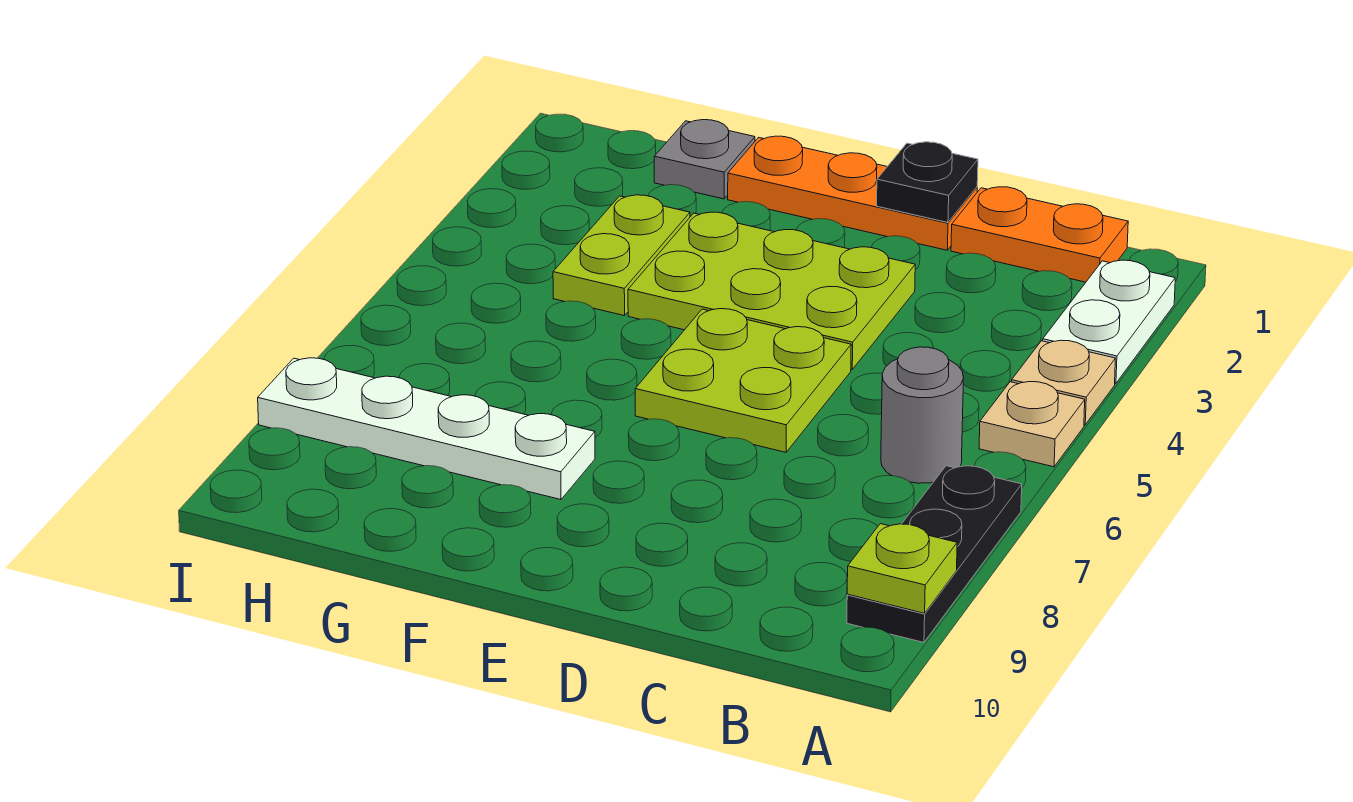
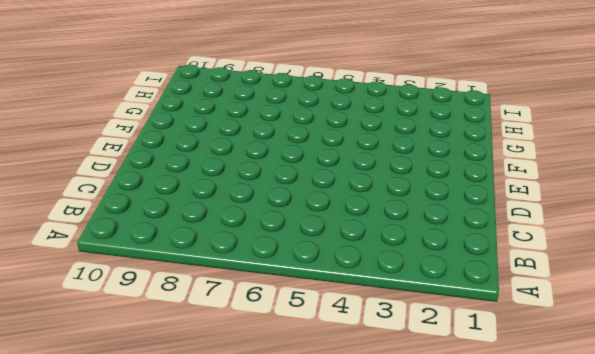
none -> white 1x2 plate [1043,260,1175,383]
none -> tan 1x1 plate [1012,340,1115,425]
none -> tan 1x1 plate [979,382,1085,467]

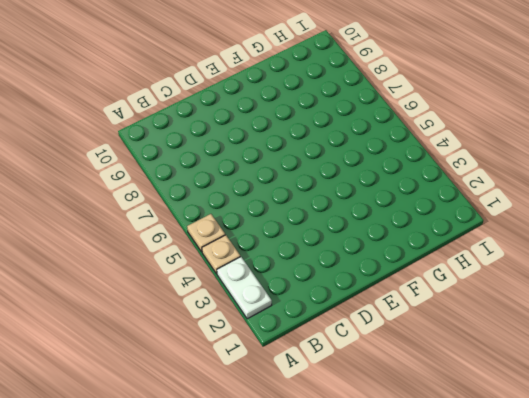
none -> black 1x3 plate [847,466,1022,642]
none -> orange 1x2 plate [951,187,1128,282]
none -> grey 1x1 round brick [881,347,964,483]

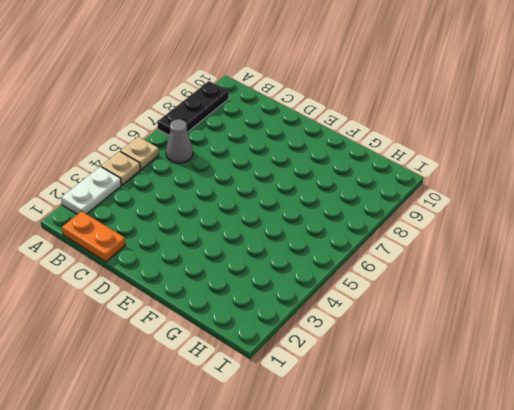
grey 1x1 cone [166,119,193,163] -> grey 1x1 round brick [881,347,964,483]
none -> orange 1x3 plate [728,136,977,250]
none -> lime 2x3 plate [628,212,915,369]
none -> lime 2x2 plate [635,309,851,452]

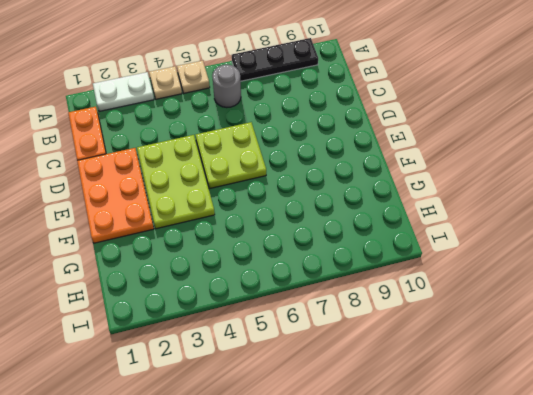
orange 2x3 plate [77,148,154,243] -> orange 1x3 plate [728,136,977,250]
none -> white 1x4 plate [258,358,595,500]
none -> grey 1x1 plate [654,120,755,199]
none -> lime 1x2 plate [553,195,690,316]

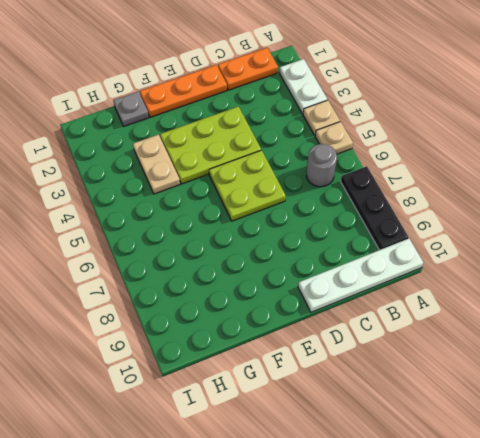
white 1x4 plate [298,238,423,312] -> white 1x4 plate moved to [258,358,595,500]
tan 1x2 plate [133,135,180,194] -> lime 1x2 plate [553,195,690,316]
none -> lime 1x1 plate [847,524,957,613]
none -> black 1x1 plate [877,142,978,222]

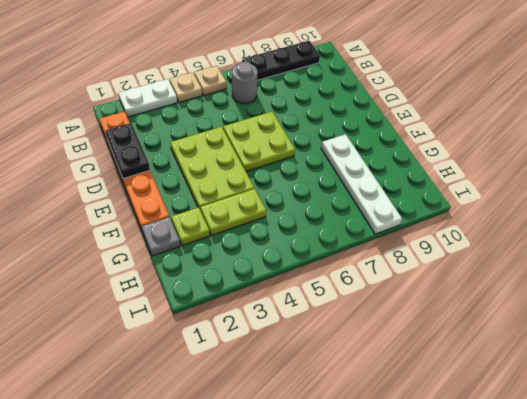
black 1x2 plate [105,123,150,179] -> black 1x1 plate [877,142,978,222]
lime 1x1 plate [171,207,210,246] -> lime 1x1 plate moved to [847,524,957,613]

